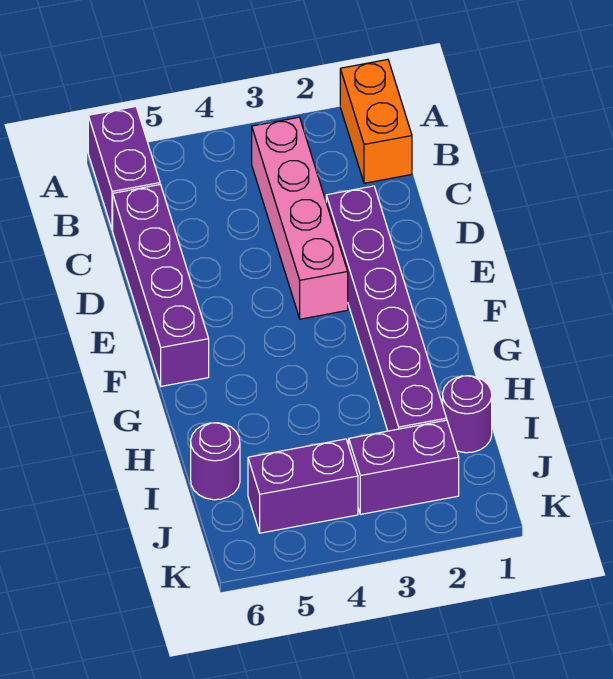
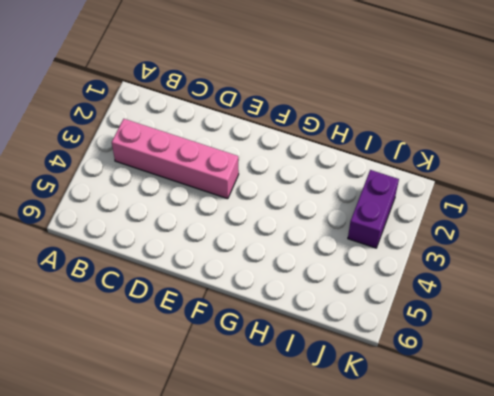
none -> orange 1x2 brick [340,59,412,183]
none -> purple 1x2 brick [88,107,160,230]

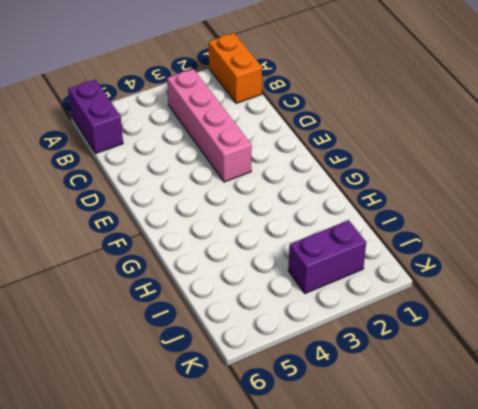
none -> purple 1x4 brick [113,185,209,386]
none -> purple 1x6 brick [326,186,447,431]

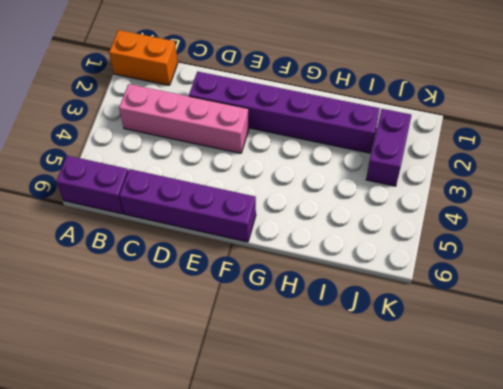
none -> purple 1x1 round brick [443,376,492,453]
none -> purple 1x1 round brick [191,423,240,500]

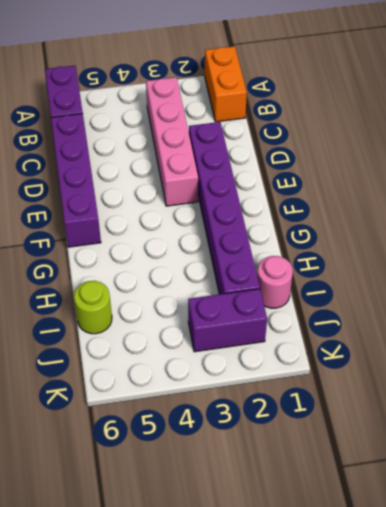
pink 1x1 round brick [257,256,293,308] -> purple 1x1 round brick [443,376,492,453]
lime 1x1 round brick [74,281,112,334] -> purple 1x1 round brick [191,423,240,500]
none -> purple 1x2 brick [248,439,358,533]

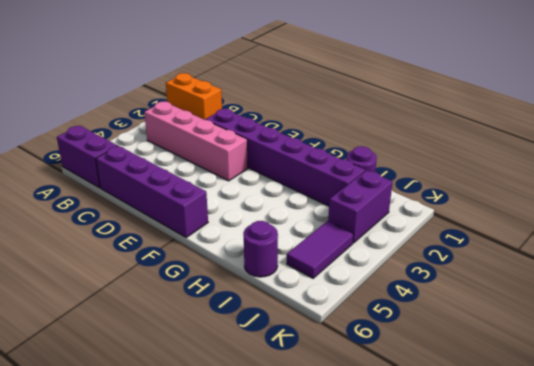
purple 1x2 tile [287,221,354,278] -> purple 1x2 brick [248,439,358,533]

